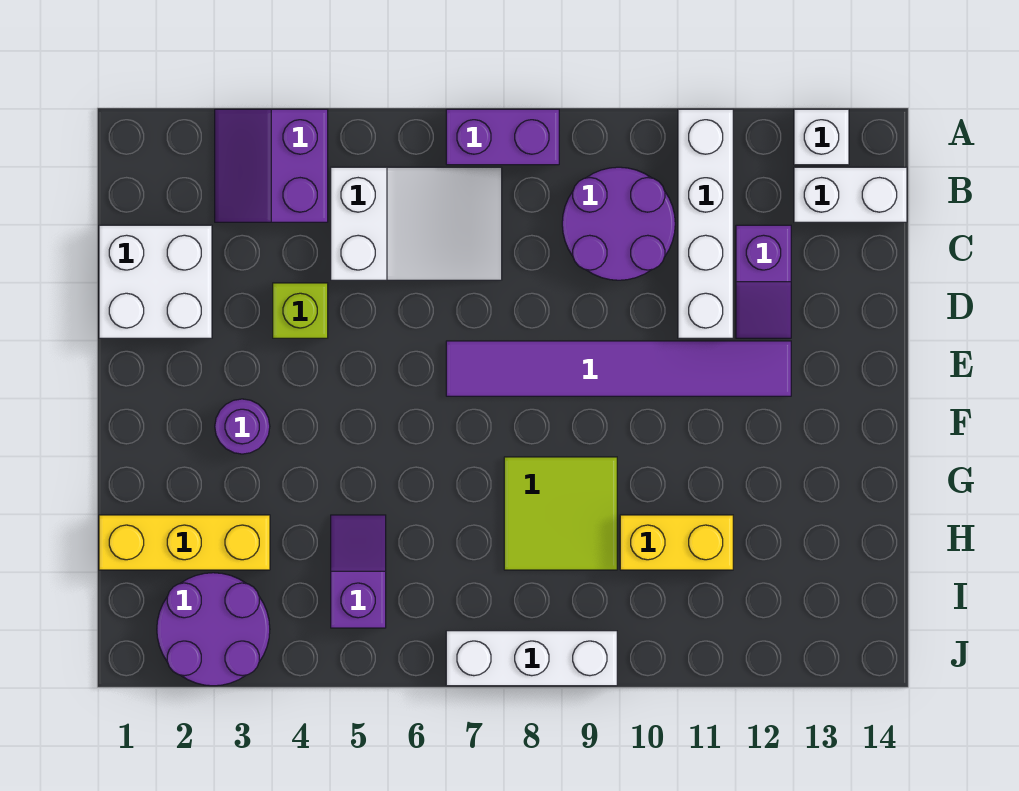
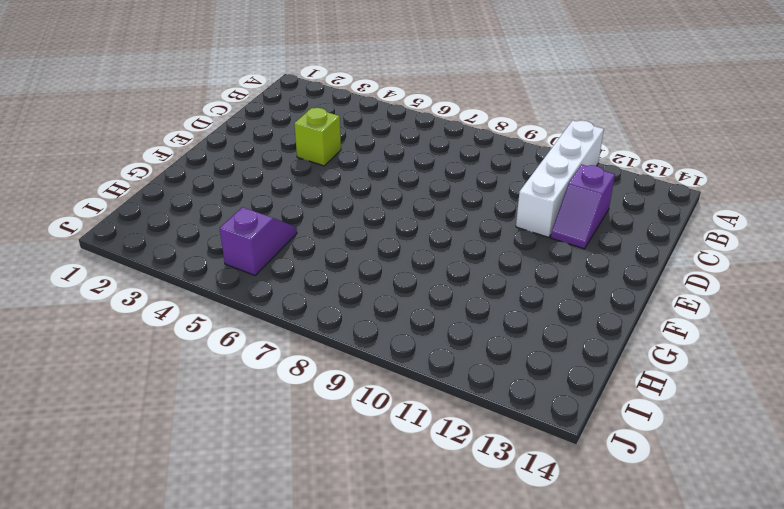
none -> purple 2x2 slope [215,109,328,222]
none -> purple 1x2 brick [446,109,559,165]
none -> white 1x1 brick [794,109,849,165]

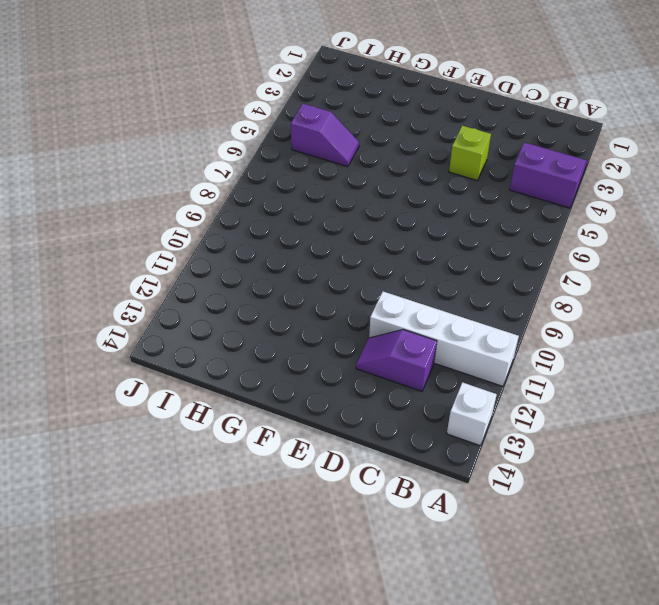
none -> purple 1x2 brick [446,109,559,165]
none -> white 2x3 slope [331,167,502,280]
none -> purple 2x2 round brick [562,167,675,280]

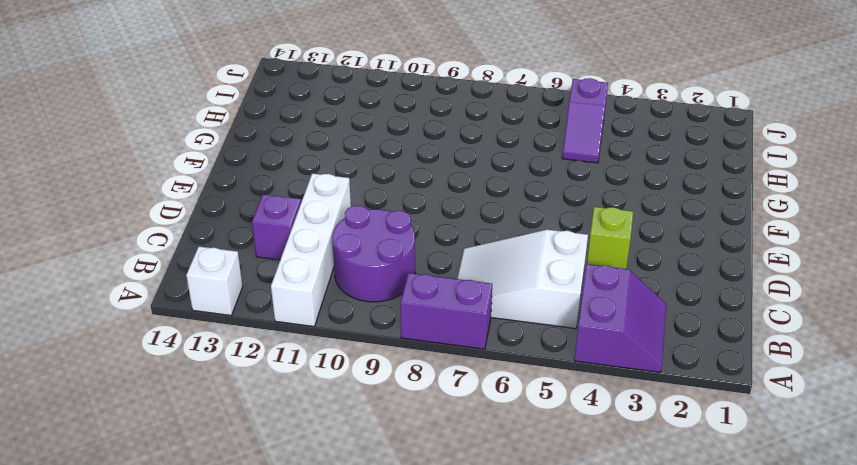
none -> white 1x2 brick [794,167,907,222]
none -> white 2x2 brick [99,225,212,338]
none -> purple 1x6 tile [446,341,791,396]

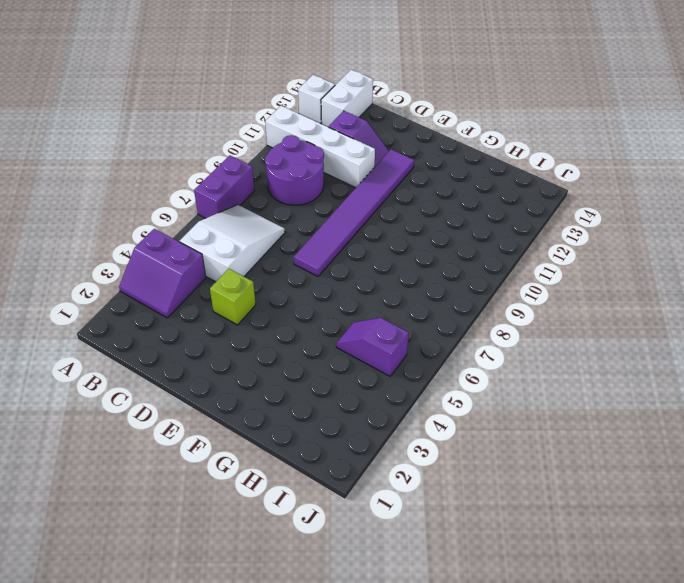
none -> white 2x2 brick [99,225,212,338]
none -> purple 1x1 round brick [215,399,270,454]
none -> lime 2x2 tile [504,457,617,570]

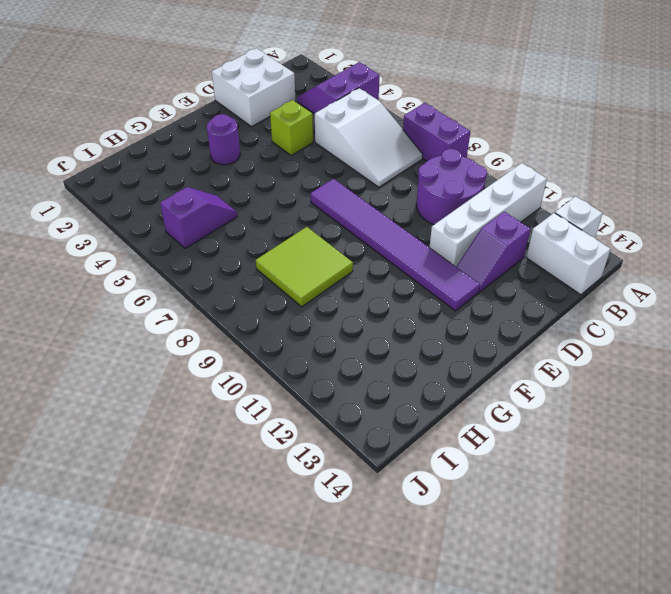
none -> yellow 1x3 brick [99,515,270,570]
none -> yellow 1x2 brick [620,515,733,570]
none -> purple 2x2 round brick [157,573,270,686]

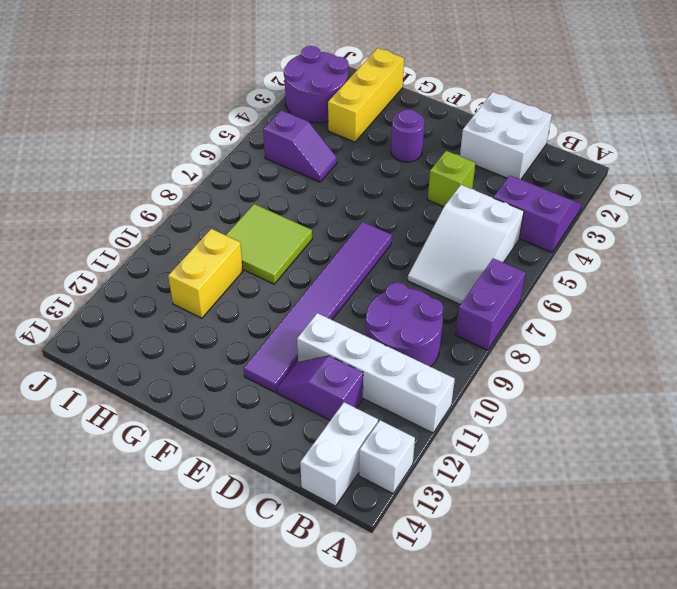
none -> white 1x3 brick [446,631,617,686]

